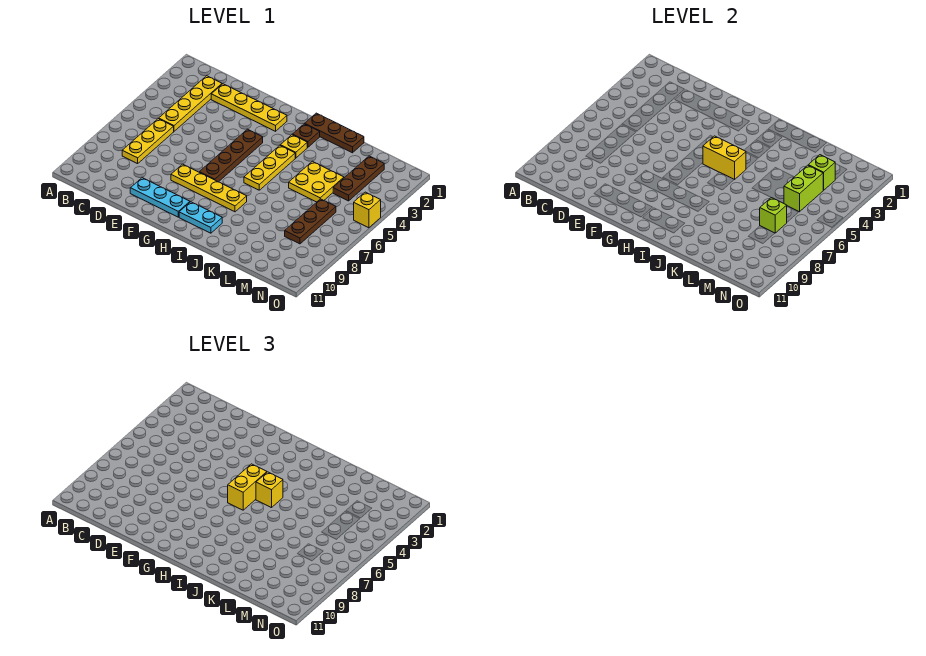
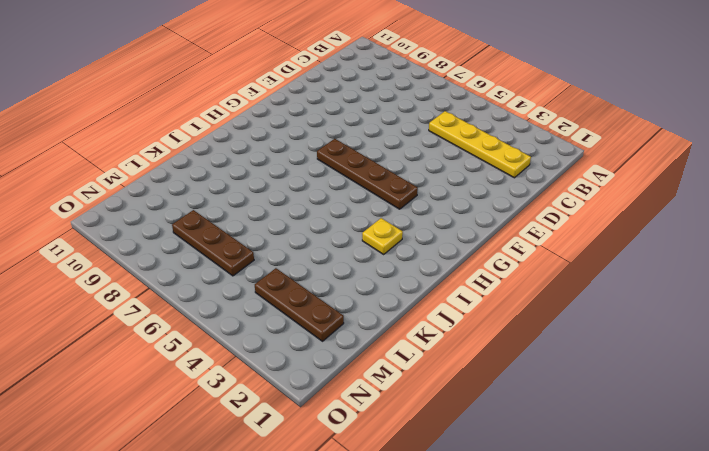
none -> yellow 1x3 plate [122,119,174,164]
none -> yellow 1x4 plate [211,84,287,131]
none -> cyan 1x3 plate [130,178,190,217]

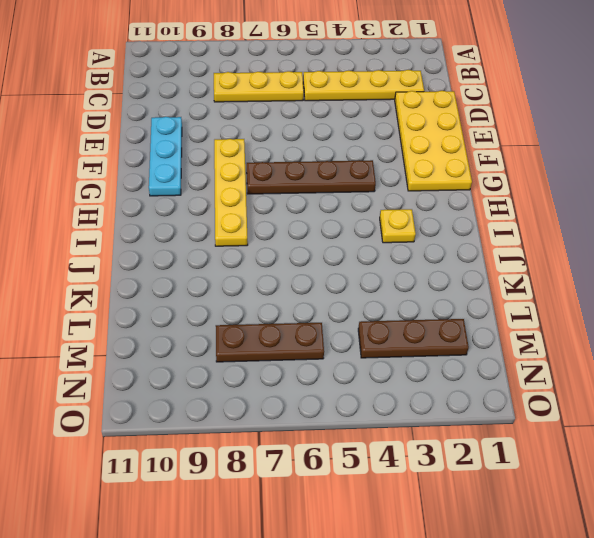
yellow 2x4 plate [395,91,472,191] -> yellow 1x4 plate [211,84,287,131]
none -> cyan 1x2 plate [179,202,222,233]
none -> brown 1x3 plate [305,113,364,153]
none -> brown 1x1 plate [293,124,320,147]

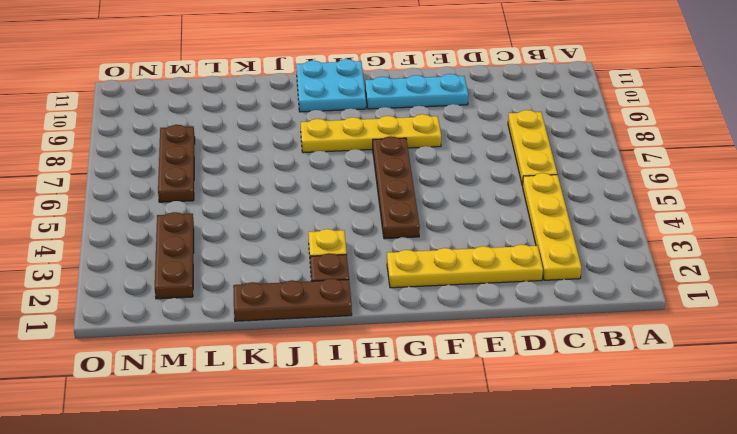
cyan 2x2 plate [296,59,366,112] -> cyan 1x2 plate [179,202,222,233]
none -> yellow 1x3 plate [244,146,295,190]
none -> yellow 2x2 plate [289,161,344,202]
none -> yellow 1x1 brick [354,192,381,228]

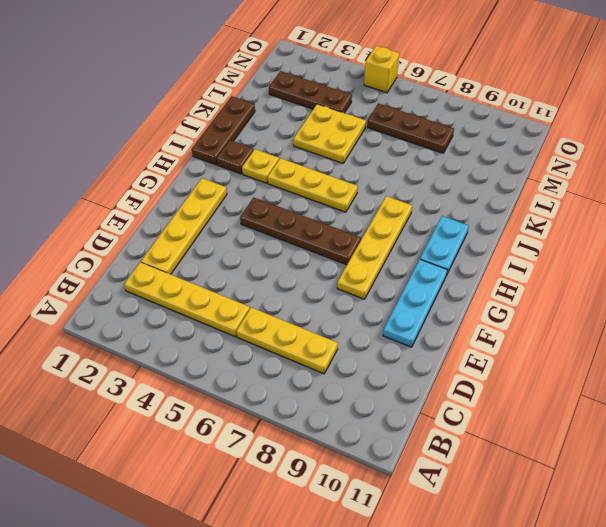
none -> yellow 1x2 brick [703,136,746,180]
none -> lime 1x1 brick [808,155,835,190]
none -> lime 1x2 brick [784,165,823,212]

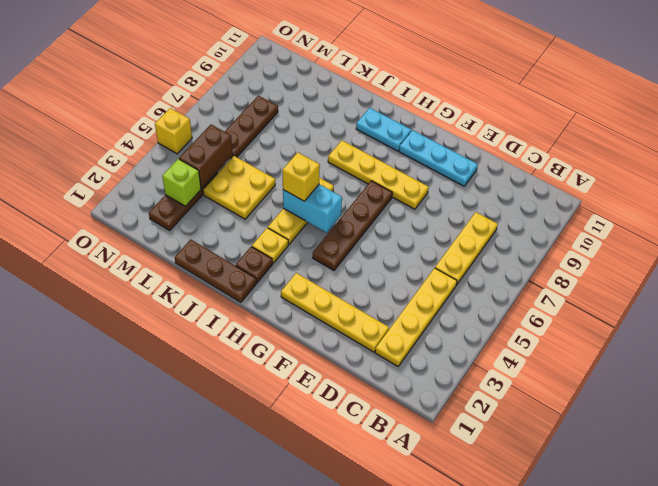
cyan 1x2 brick [283,184,342,233] -> yellow 1x2 brick [703,136,746,180]
brown 1x2 brick [179,125,233,188] -> lime 1x2 brick [784,165,823,212]
none -> lime 1x1 brick [760,198,787,233]
none -> yellow 1x2 brick [228,464,267,510]

